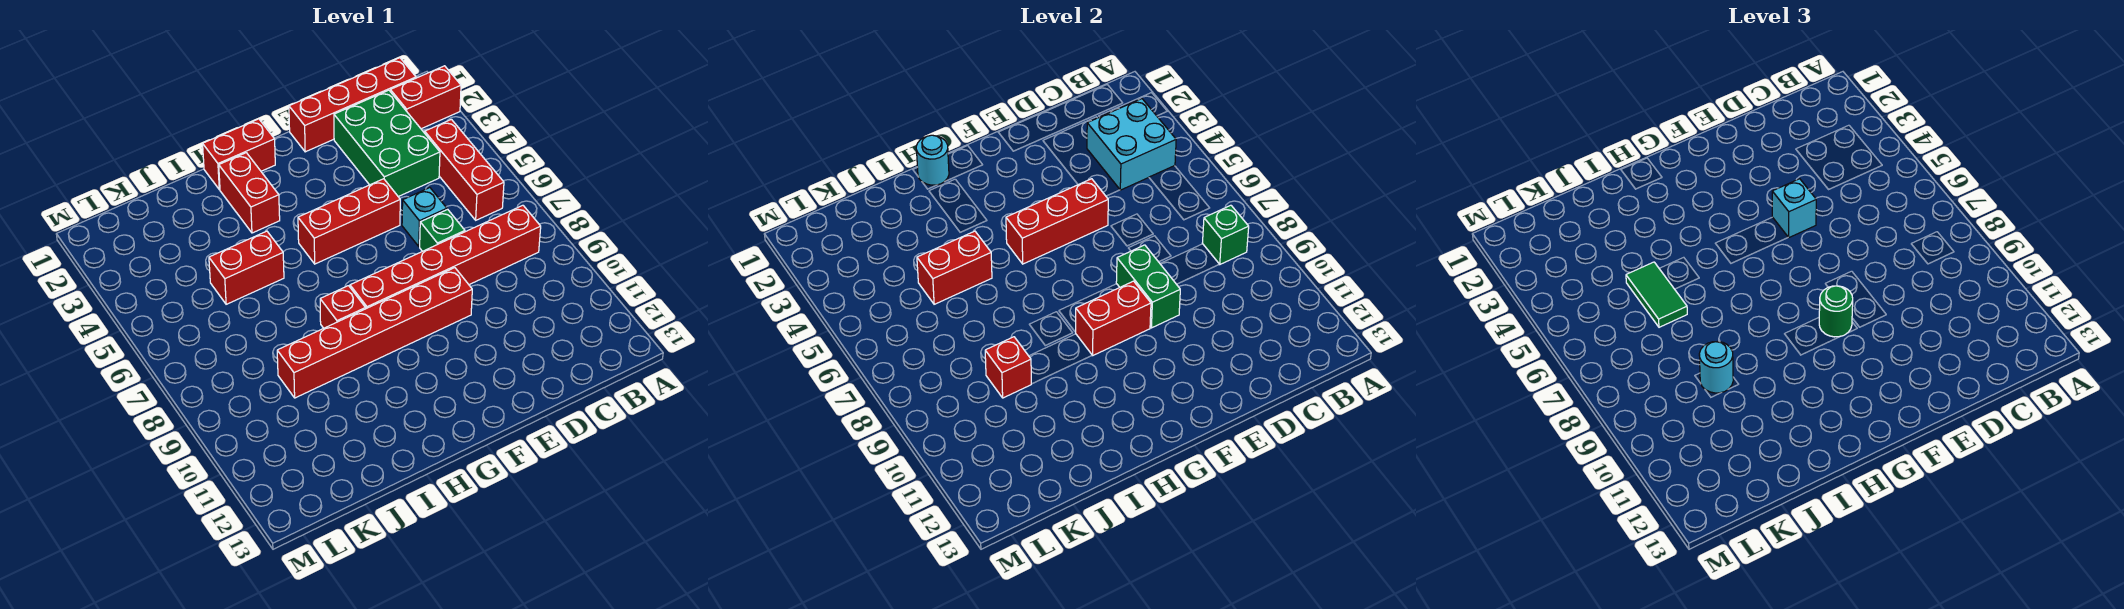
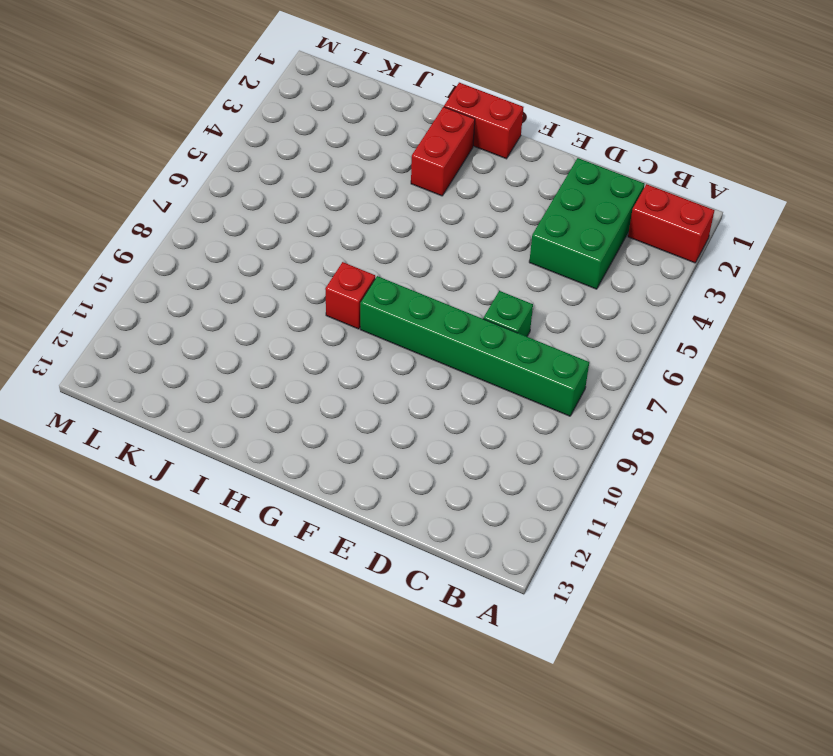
green 1x6 brick [360,276,589,416] -> red 1x6 brick [350,205,541,309]
none -> red 1x4 brick [289,58,416,152]
none -> red 1x3 brick [425,119,504,220]
none -> cyan 1x1 brick [402,188,447,246]

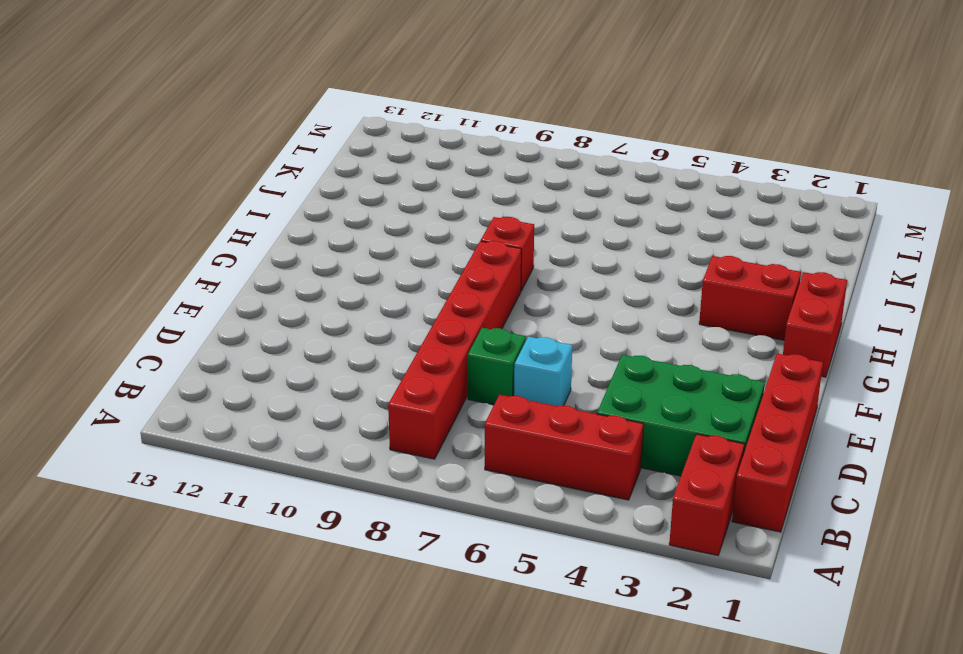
none -> red 1x3 brick [298,179,400,264]
none -> red 1x6 brick [277,268,472,398]
none -> red 1x2 brick [209,231,284,304]

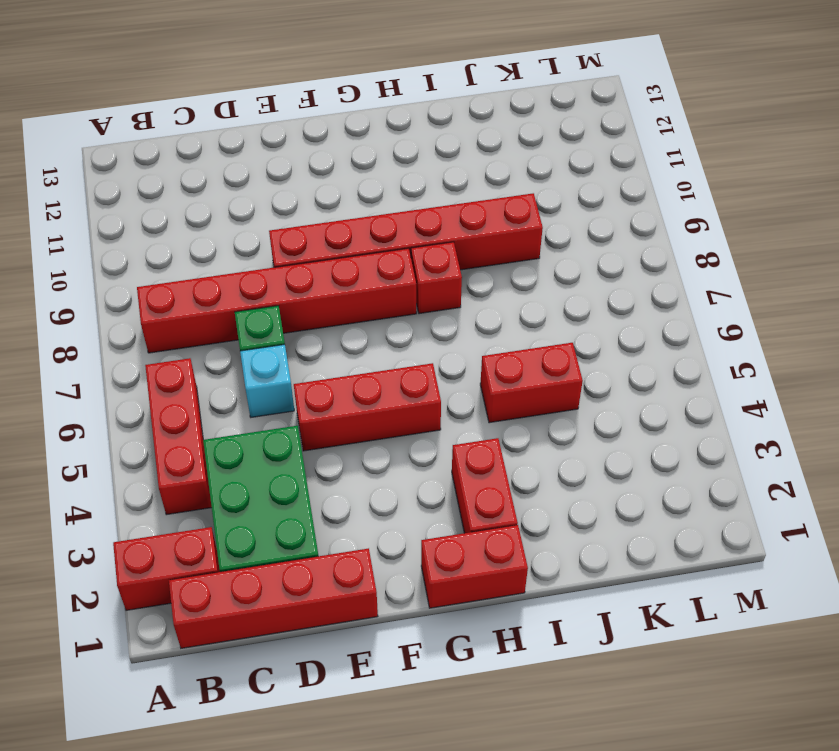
none -> cyan 2x2 brick [1087,99,1176,190]
none -> green 1x1 brick [1202,205,1249,264]
none -> red 1x3 brick [1006,179,1108,264]

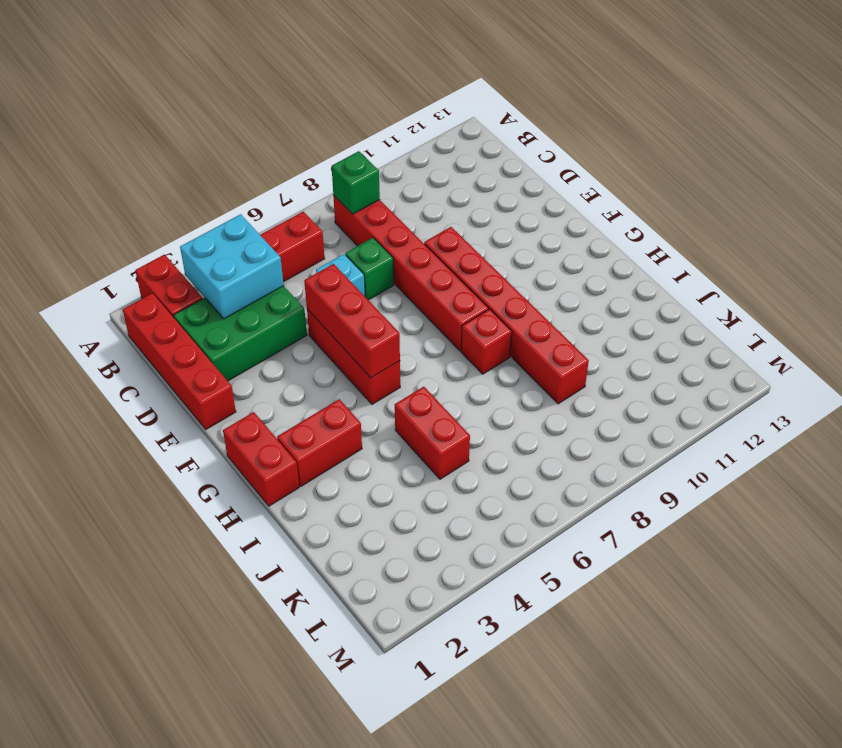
none -> green 1x2 brick [1116,245,1180,328]
none -> red 1x2 brick [1075,281,1151,355]
none -> cyan 1x1 round brick [916,135,949,185]

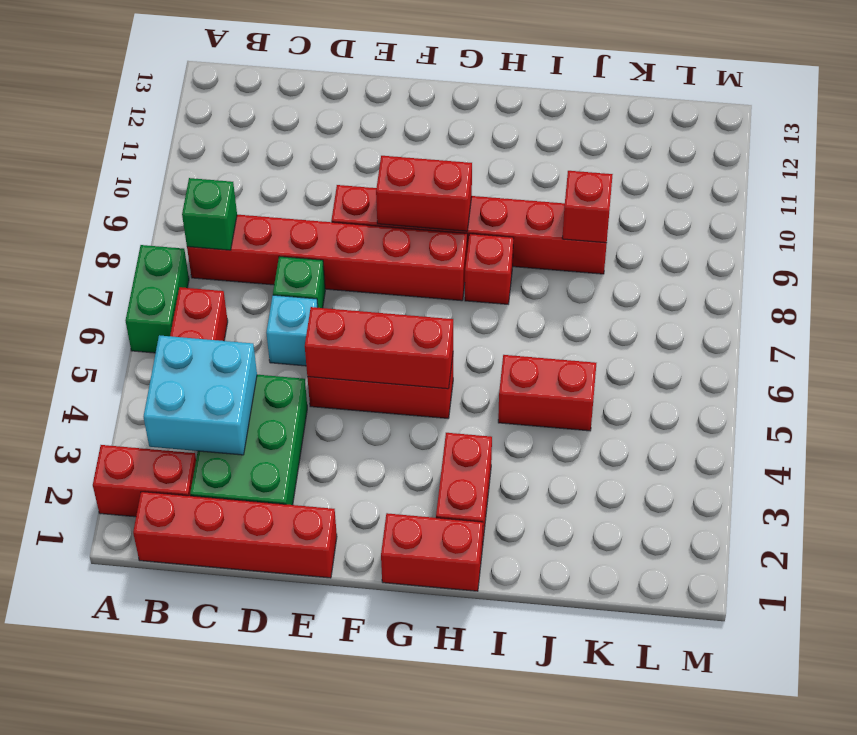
green 1x2 brick [126,245,189,353] -> green 1x2 brick moved to [1116,245,1180,328]
none -> cyan 1x1 round brick [916,135,949,185]
none -> red 1x2 brick [917,231,992,304]
none -> cyan 1x1 brick [1772,179,1816,237]

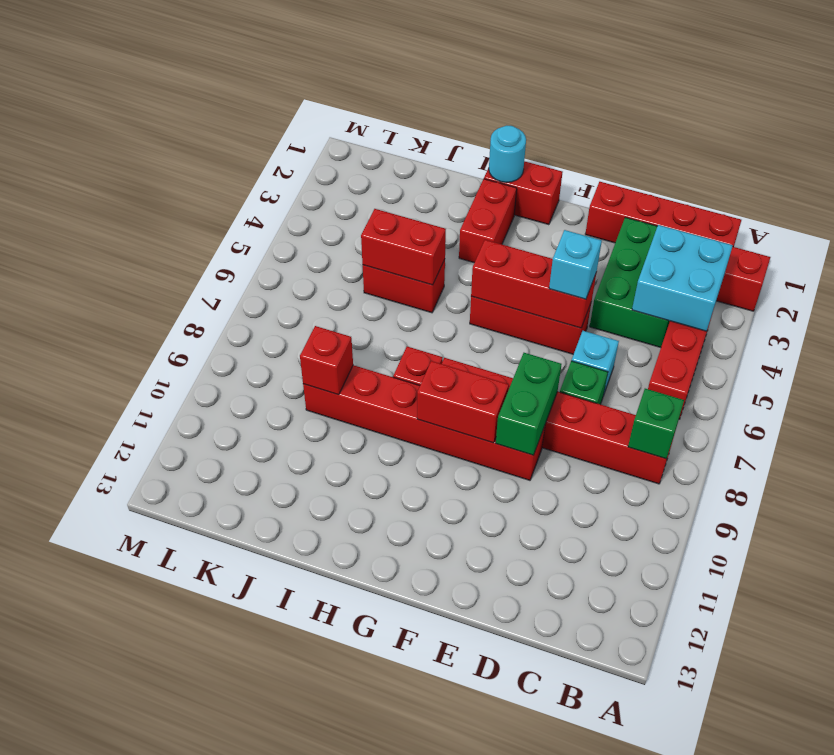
none -> green 1x1 round brick [1819,286,1853,337]
none -> green 1x2 tile [1626,262,1687,327]
none -> cyan 1x1 round brick [1699,342,1733,393]

